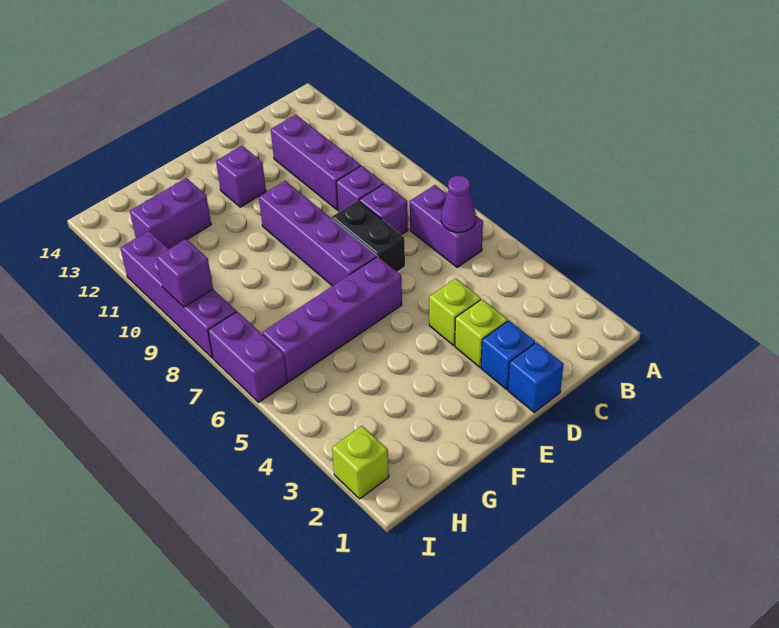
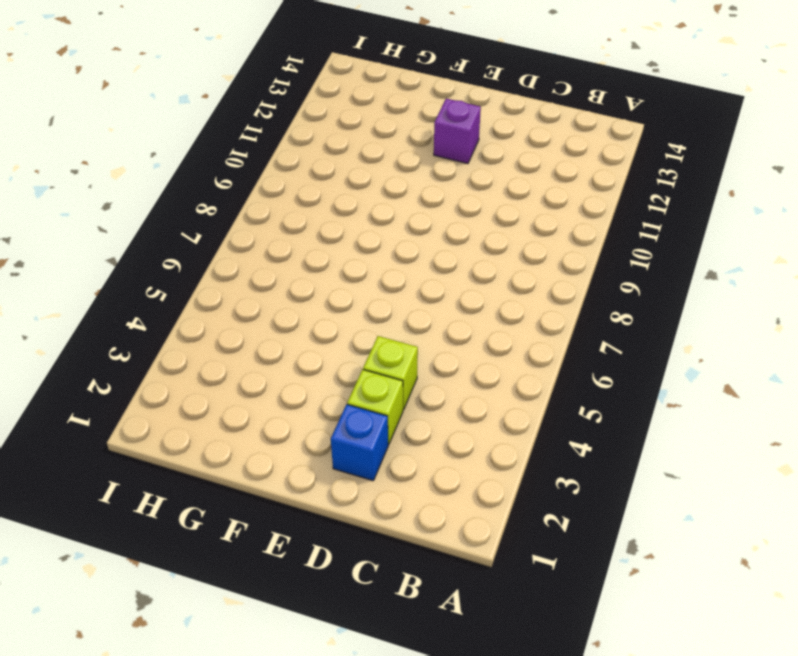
none -> purple 1x2 brick [410,185,483,267]
none -> purple 1x1 brick [359,184,408,235]
none -> purple 1x1 brick [336,166,384,212]

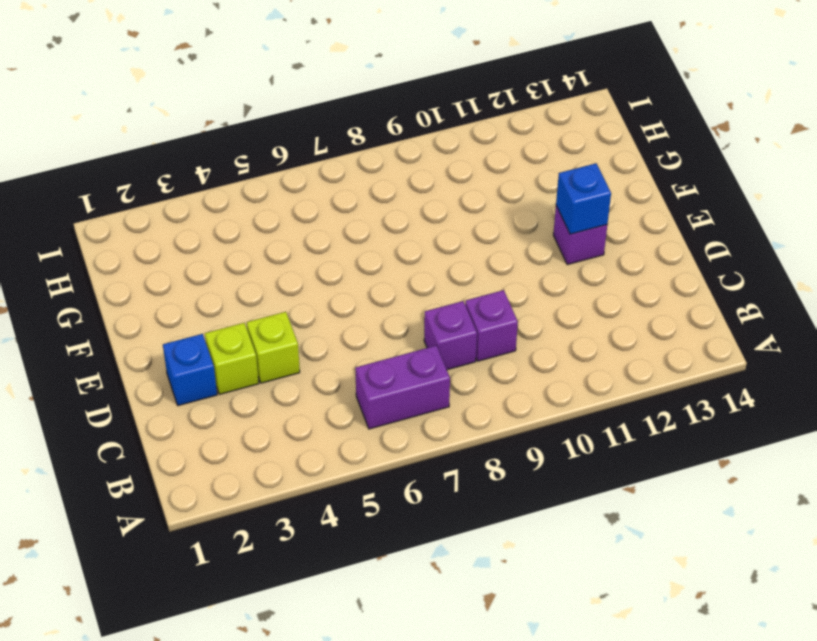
blue 1x1 brick [556,163,611,234] -> blue 1x1 brick moved to [508,342,563,412]
none -> purple 1x3 brick [271,115,361,210]
none -> black 1x2 brick [332,200,405,272]
none -> purple 1x4 brick [262,257,402,382]

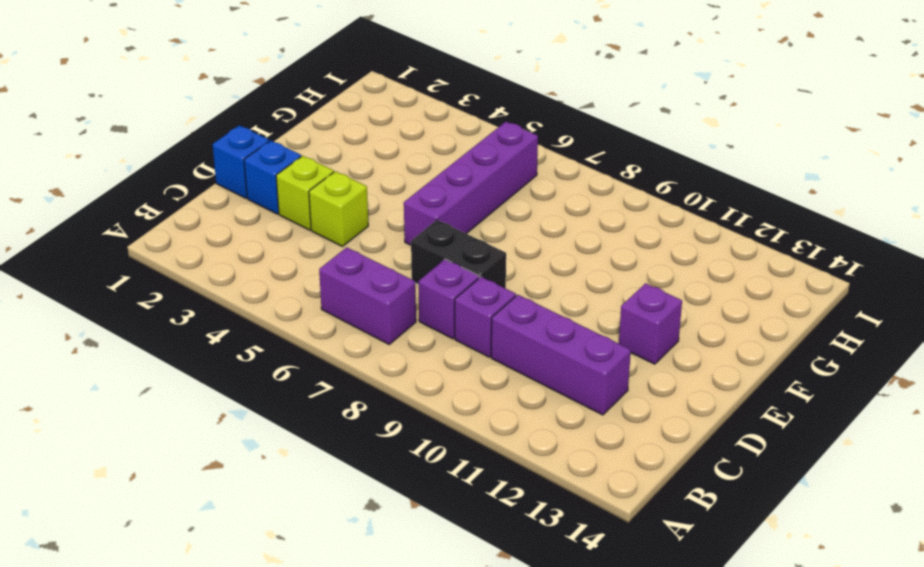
none -> purple 1x4 brick [259,181,377,286]
none -> purple 1x2 brick [130,178,211,249]
none -> lime 1x1 brick [332,426,389,499]

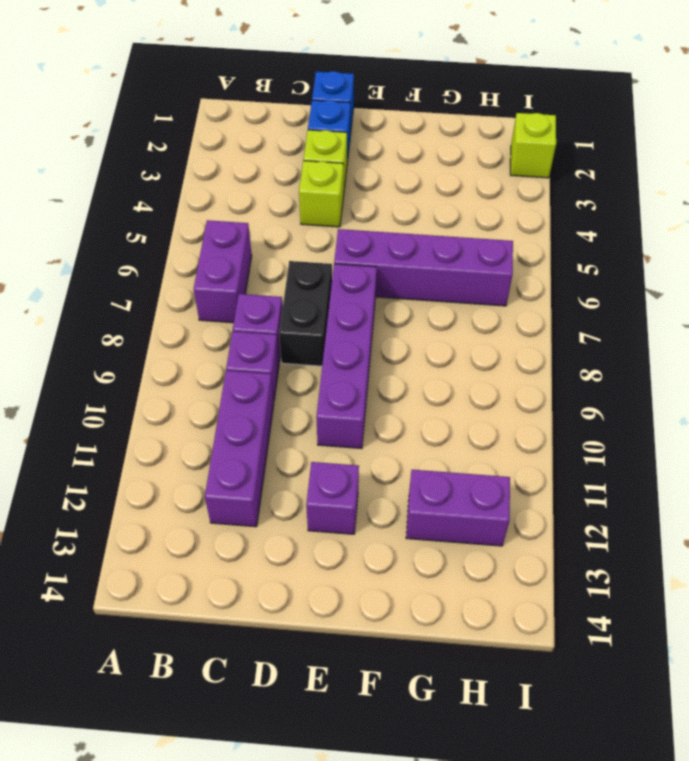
none -> purple 1x2 brick [208,312,287,402]
none -> purple 1x4 brick [120,231,236,358]
none -> purple 1x1 cone [441,176,476,232]

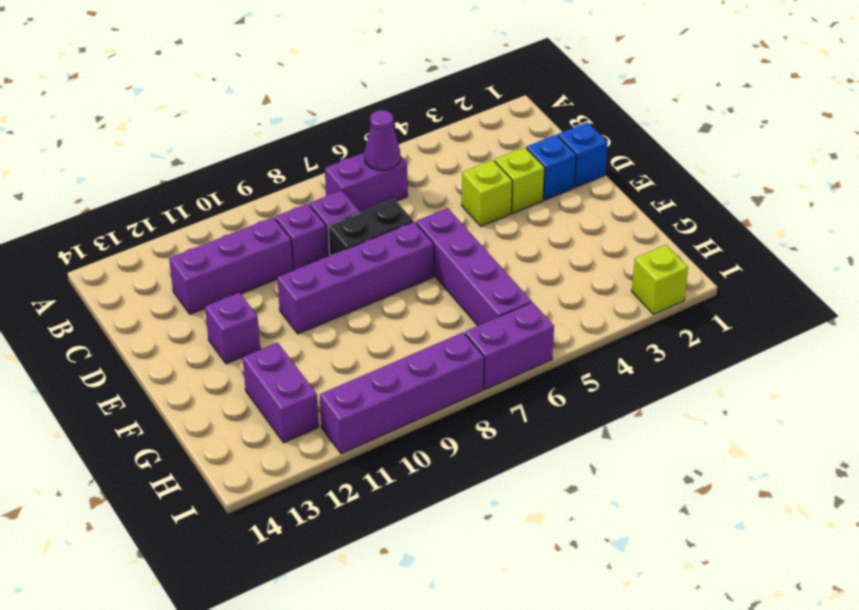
none -> purple 1x1 brick [156,239,213,307]

